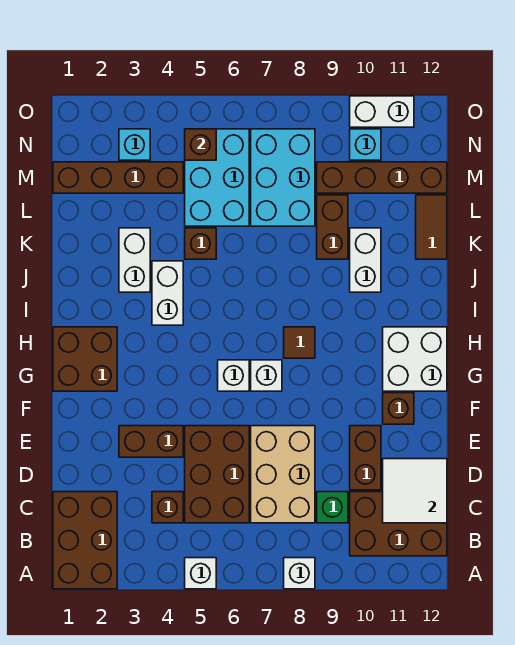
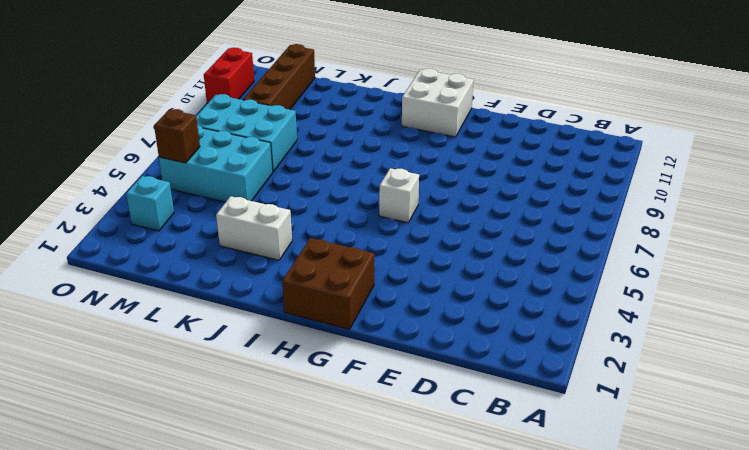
red 1x2 brick [204,47,254,103] -> white 1x2 brick [350,96,414,127]
none -> brown 2x3 brick [53,492,117,589]
none -> white 1x1 brick [185,558,216,589]
none -> white 1x1 brick [284,558,315,589]
none -> brown 2x3 brick [350,492,447,556]

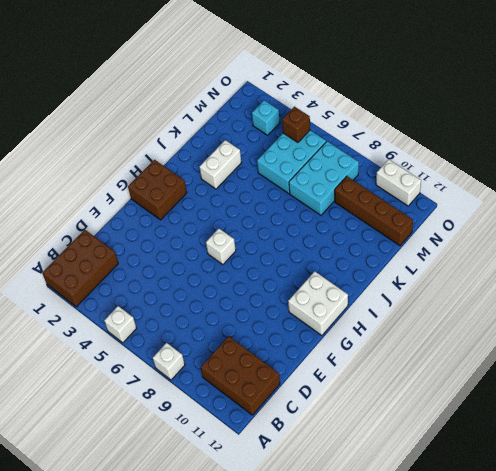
none -> brown 1x1 brick [152,492,183,523]
none -> brown 2x3 brick [185,426,249,523]
none -> tan 2x3 brick [251,426,315,523]
none -> green 1x1 brick [317,492,348,523]

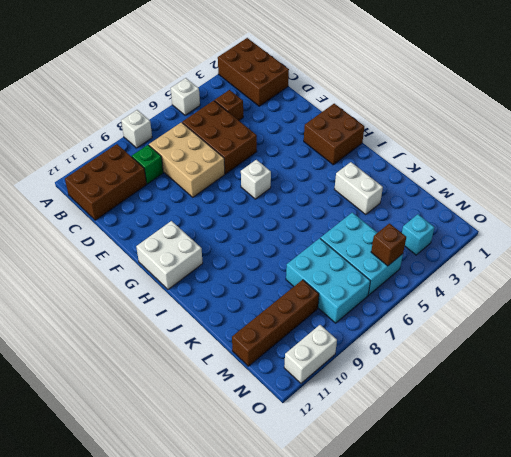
none -> brown 1x2 brick [350,426,381,490]
none -> brown 1x2 brick [119,426,183,457]
none -> brown 1x1 brick [383,393,414,424]
none -> white 1x1 brick [251,360,282,391]

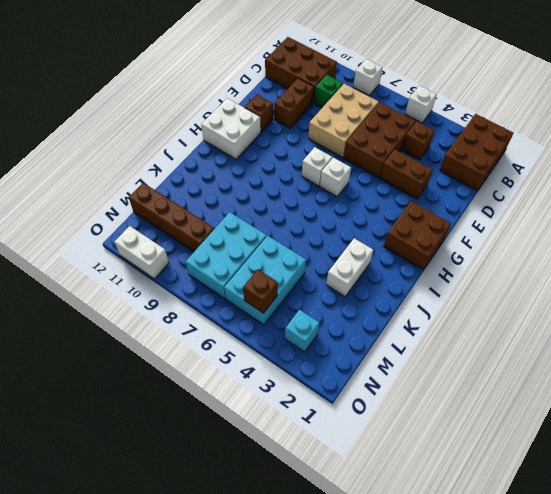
none -> brown 1x1 tile [284,327,315,358]
none -> white 1x2 brick [152,261,183,325]
none -> white 1x2 brick [350,228,381,292]
none -> brown 1x1 brick [185,228,216,259]

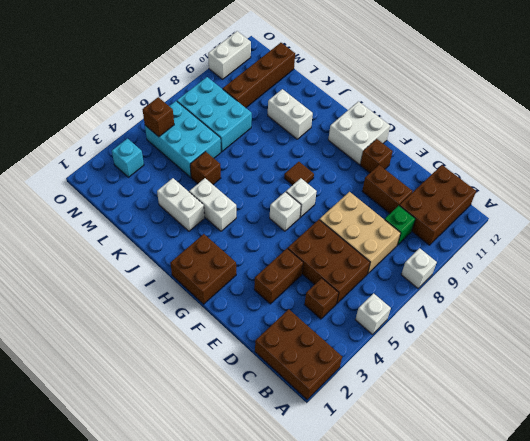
none -> brown 1x2 brick [317,195,348,259]
none -> brown 1x2 tile [416,195,447,259]
none -> brown 1x4 brick [53,162,183,193]
none -> cyan 1x1 brick [350,129,381,160]

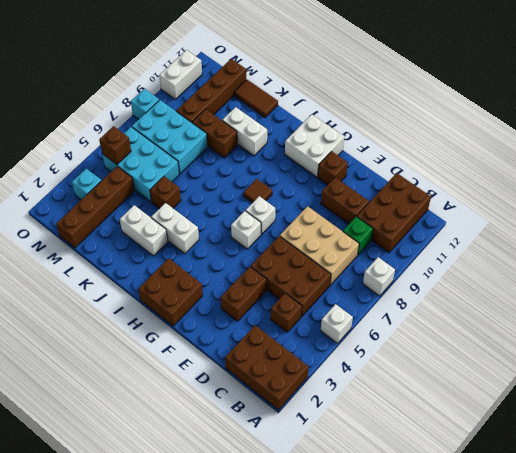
cyan 1x1 brick [131,89,159,119] -> cyan 1x1 brick moved to [350,129,381,160]
none -> white 2x2 tile [383,459,447,523]

